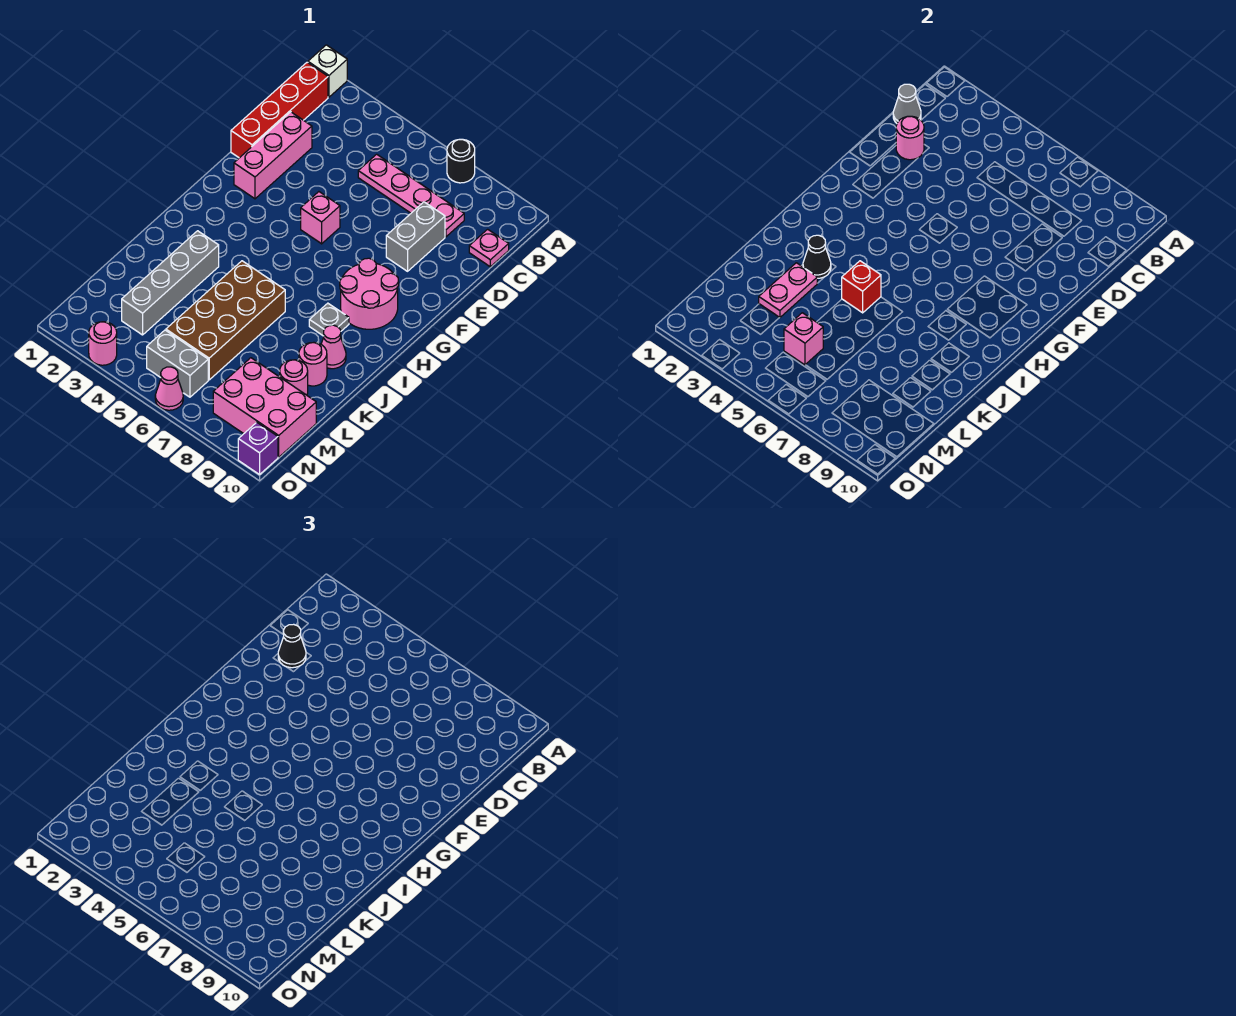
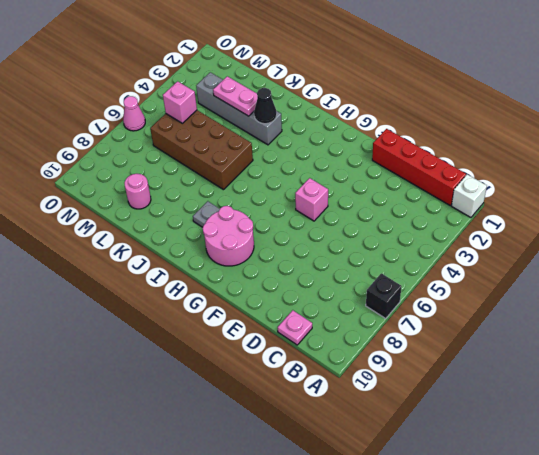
black 1x1 brick [366,273,402,318] -> black 1x1 round brick [447,139,475,183]
none -> pink 1x4 plate [358,154,464,237]
none -> pink 1x3 brick [234,112,312,199]
none -> grey 1x2 brick [386,202,445,271]

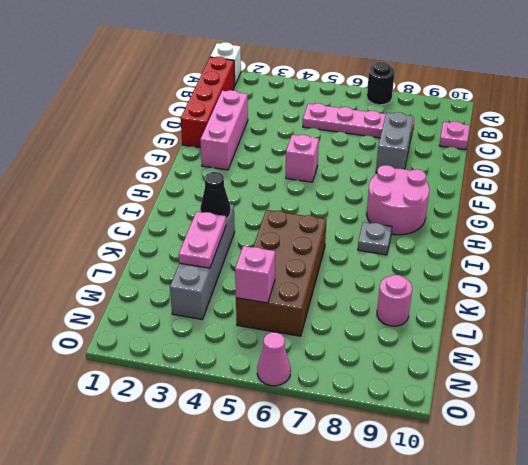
none -> pink 1x1 cone [321,325,346,369]
none -> pink 1x1 round brick [299,343,327,386]
none -> pink 2x3 brick [213,358,316,457]

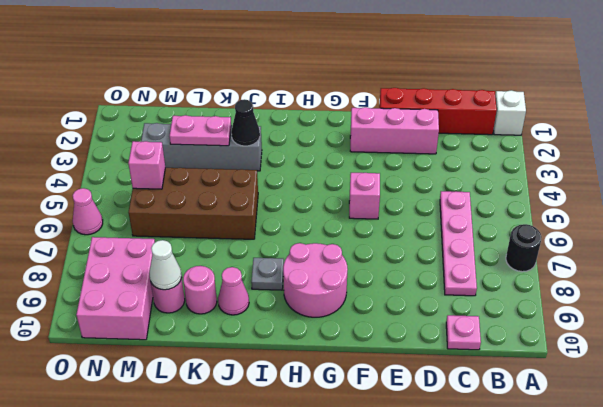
white 1x1 cone [149,240,182,290] -> none
none -> grey 1x2 brick [386,202,445,271]
none -> grey 1x2 brick [147,330,208,397]
none -> pink 1x1 round brick [89,322,117,365]

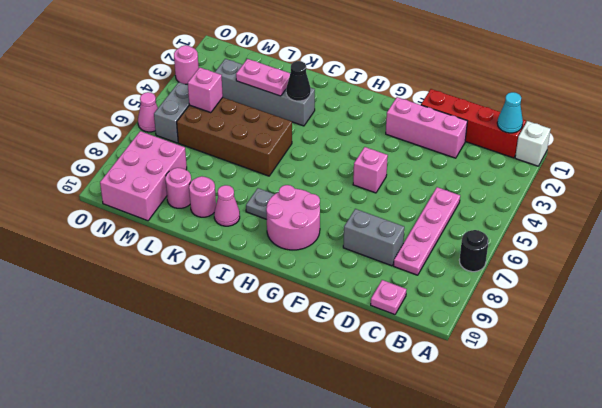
cyan 1x1 cone [497,92,523,133] -> none
none -> purple 1x1 brick [238,422,278,475]
none -> grey 1x1 cone [893,84,921,123]
none -> pink 1x1 round brick [896,116,924,160]

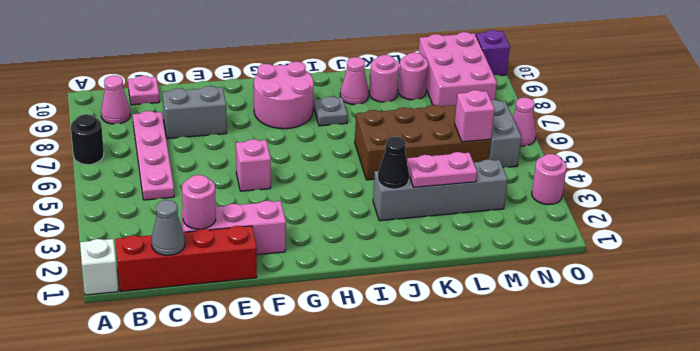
pink 1x1 cone [101,76,130,124] -> none
none -> red 1x1 brick [842,261,881,313]
none -> black 1x1 cone [278,624,306,668]

